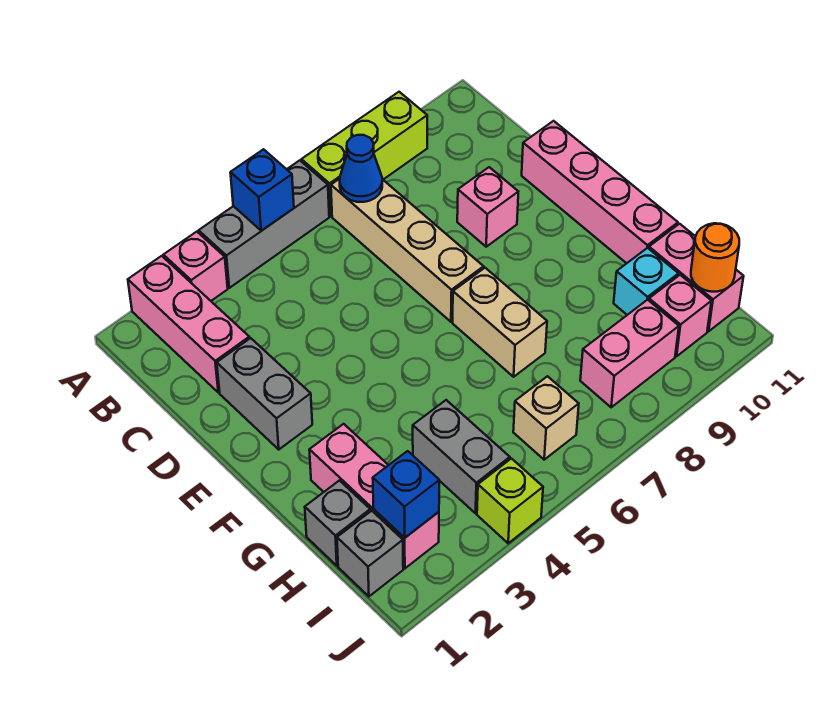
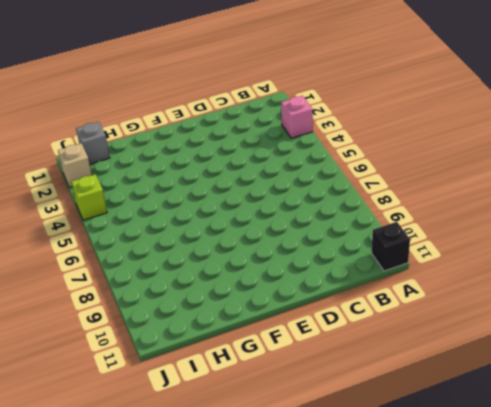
black 1x1 brick [372,222,410,271] -> none
tan 1x1 brick [58,144,92,188] -> tan 1x1 brick moved to [513,376,579,460]
none -> pink 1x3 brick [128,256,249,393]
none -> grey 1x3 brick [199,160,329,288]
none -> lime 1x3 brick [301,92,427,216]

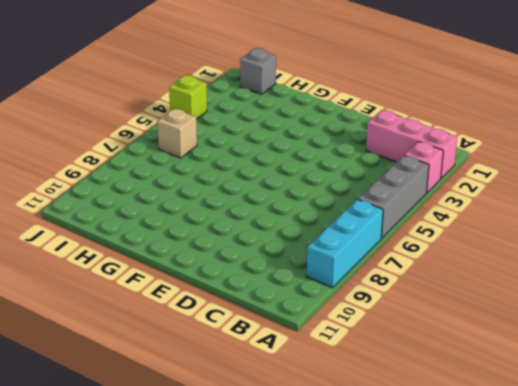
cyan 1x3 brick [307,199,383,288] -> lime 1x3 brick [301,92,427,216]
none -> tan 1x4 brick [331,179,484,322]
none -> grey 1x2 brick [217,338,312,449]
none -> pink 1x1 brick [457,167,518,247]

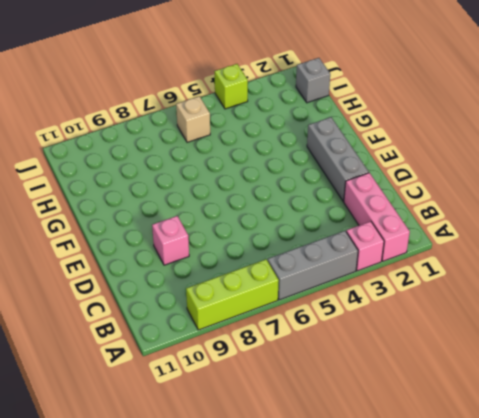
grey 1x3 brick [307,117,369,201] -> grey 1x2 brick [217,338,312,449]
none -> tan 1x4 brick [331,179,484,322]
none -> pink 1x4 brick [522,121,678,263]
none -> tan 1x2 brick [453,268,547,377]

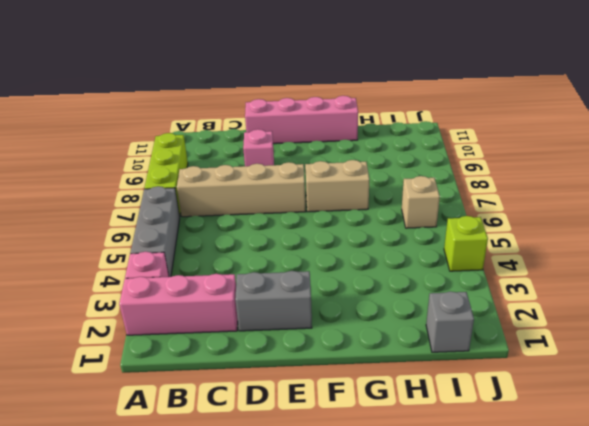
none -> pink 1x3 brick [309,424,439,568]
none -> grey 1x1 brick [305,481,370,566]
none -> grey 1x2 brick [413,400,510,513]

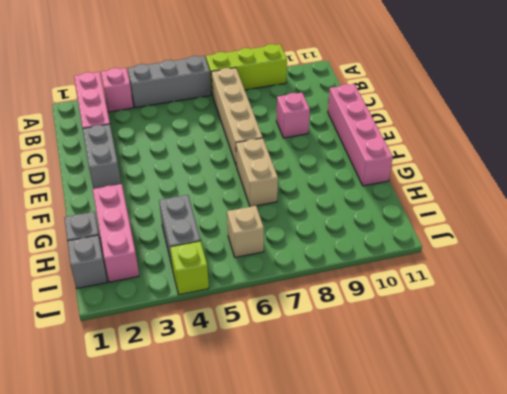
none -> cyan 1x1 brick [614,248,678,315]
none -> pink 1x2 brick [649,224,744,331]
none -> pink 1x2 brick [580,300,679,407]

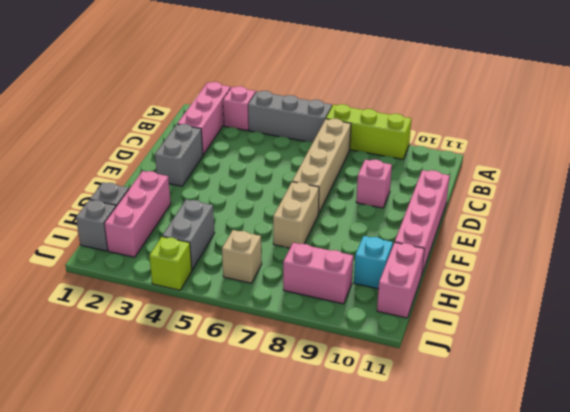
none -> pink 1x1 brick [649,275,711,356]
none -> blue 1x1 brick [230,149,294,231]
none -> blue 1x1 cone [340,135,382,202]

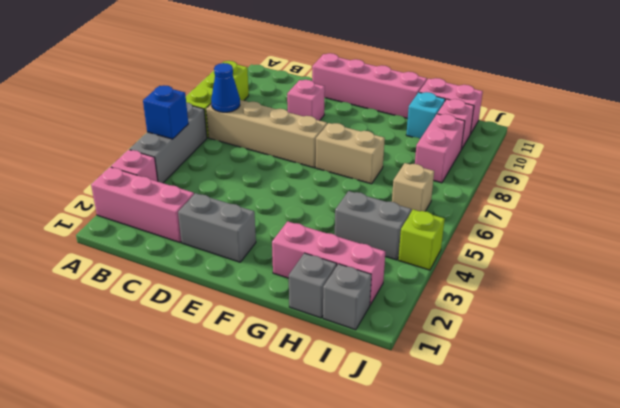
none -> blue 1x1 brick [373,451,439,538]
none -> orange 1x1 round brick [691,223,739,292]

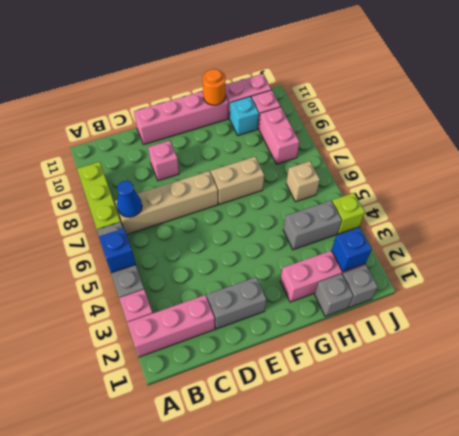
orange 1x1 round brick [203,69,225,105] -> orange 1x1 round brick moved to [691,223,739,292]

